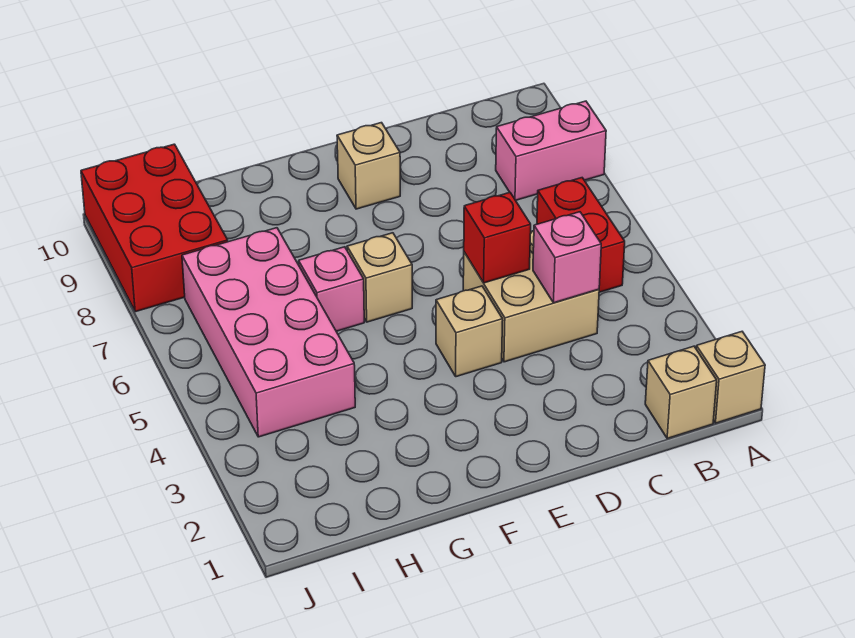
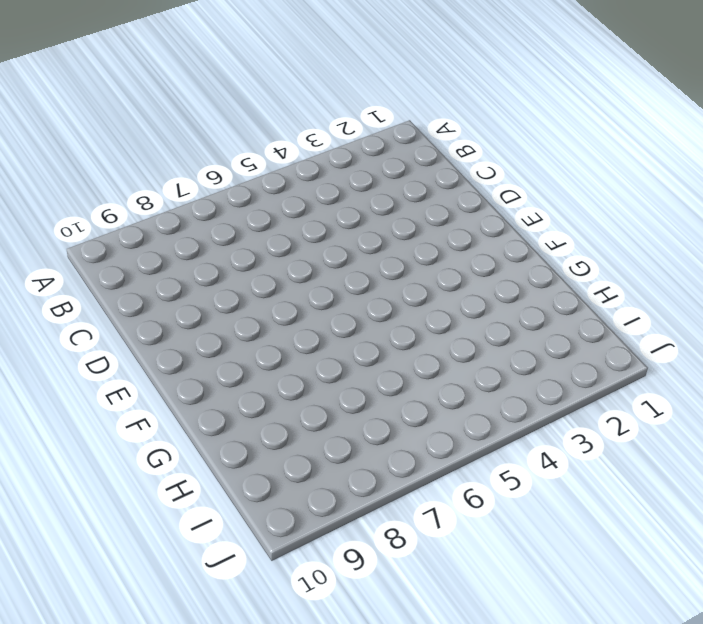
none -> tan 1x1 brick [696,332,765,423]
none -> pink 1x2 brick [496,101,606,200]
none -> tan 1x1 brick [645,346,717,439]

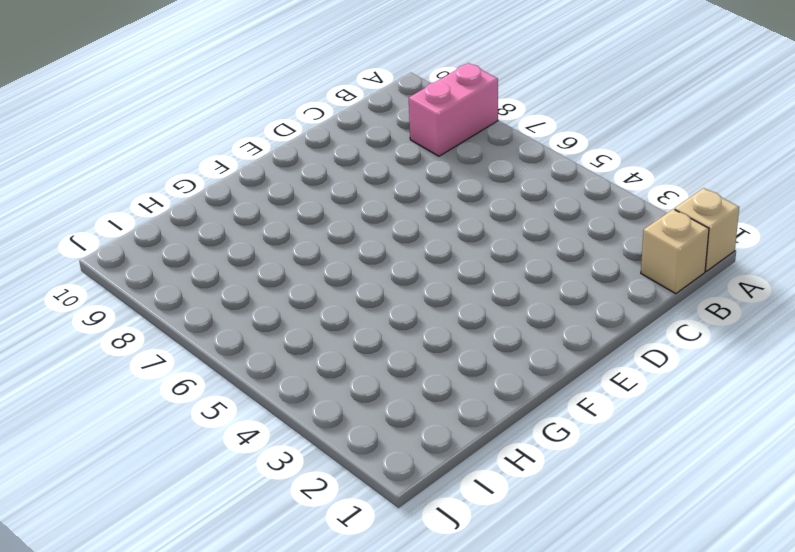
none -> red 1x2 brick [537,178,625,292]
none -> tan 2x2 brick [463,231,599,362]
none -> tan 1x1 brick [436,286,503,377]

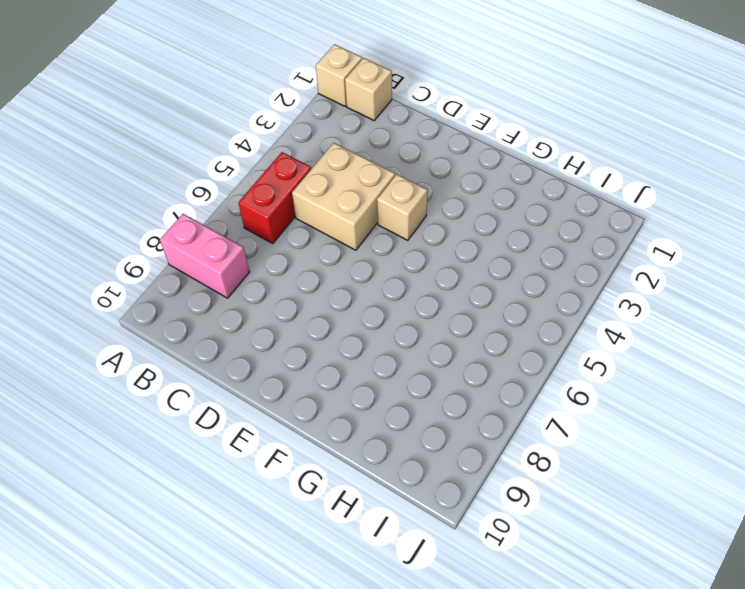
none -> tan 1x1 brick [337,123,400,209]
none -> tan 1x1 brick [347,233,412,322]
none -> pink 1x1 brick [299,247,364,331]

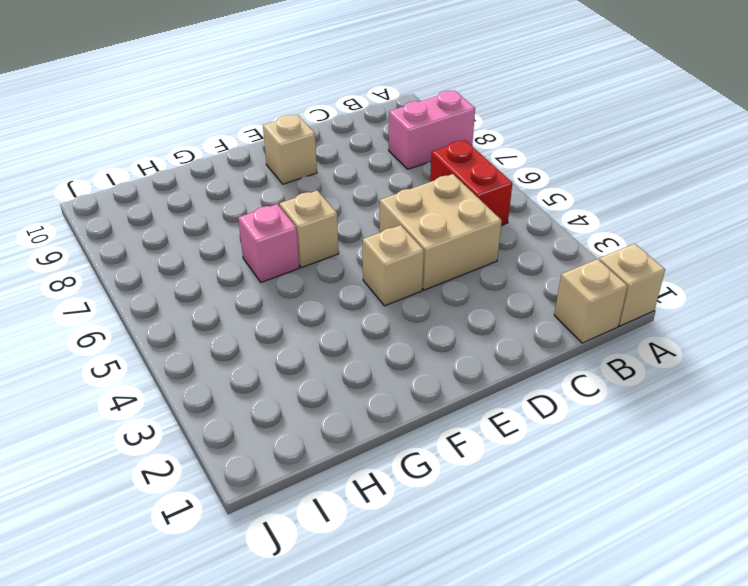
none -> pink 2x4 brick [182,228,355,437]
none -> red 2x3 brick [81,144,228,312]
none -> pink 1x1 brick [533,212,601,303]

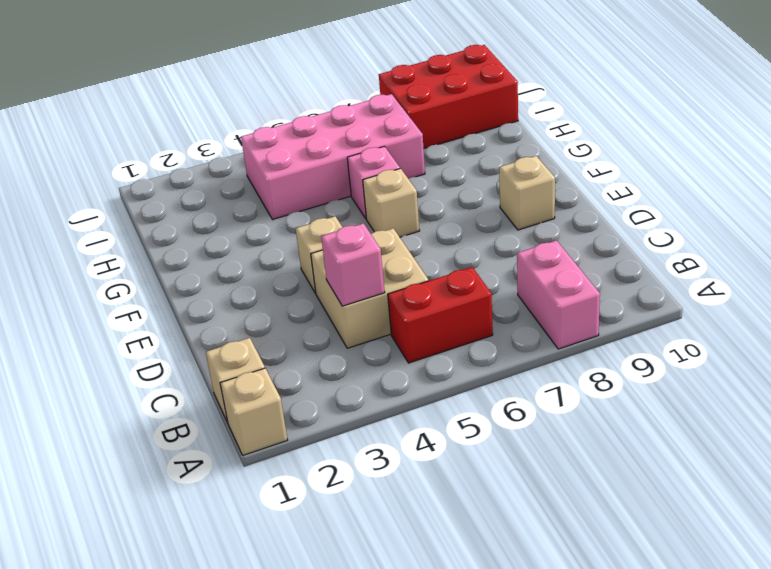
none -> red 1x1 brick [464,193,531,283]

